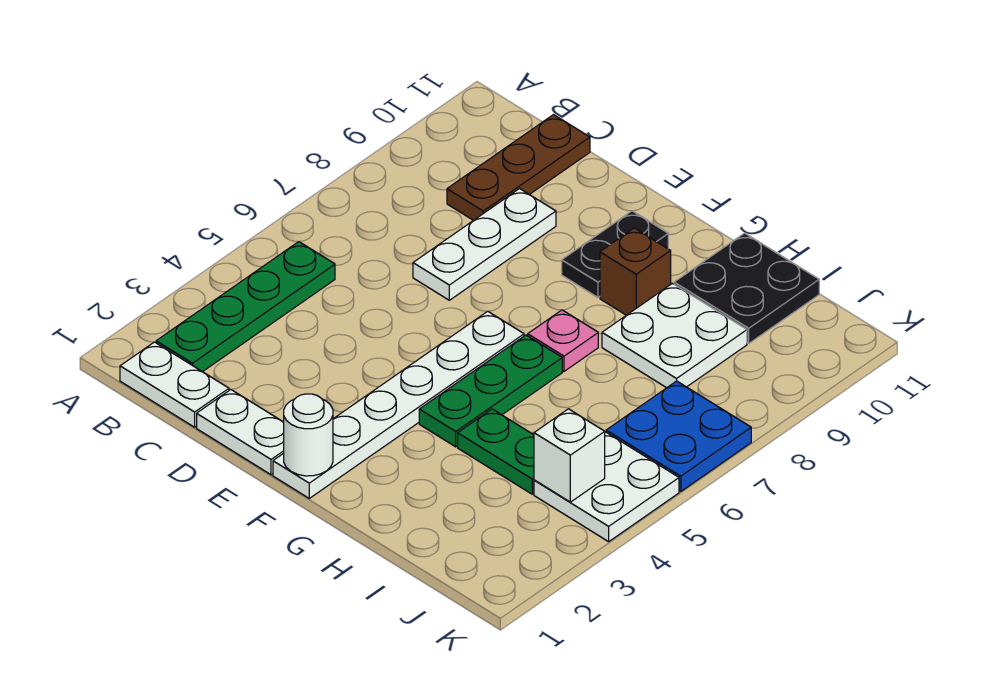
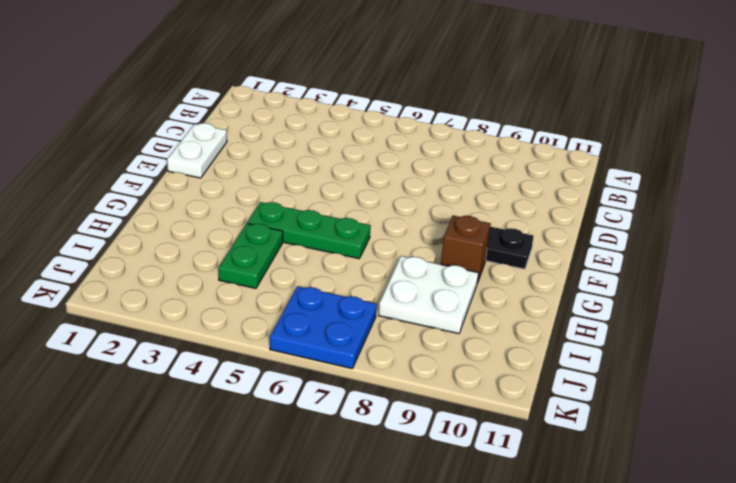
none -> white 1x2 plate [120,342,229,427]
none -> green 1x4 plate [156,242,335,372]
none -> brown 1x3 plate [447,115,590,220]

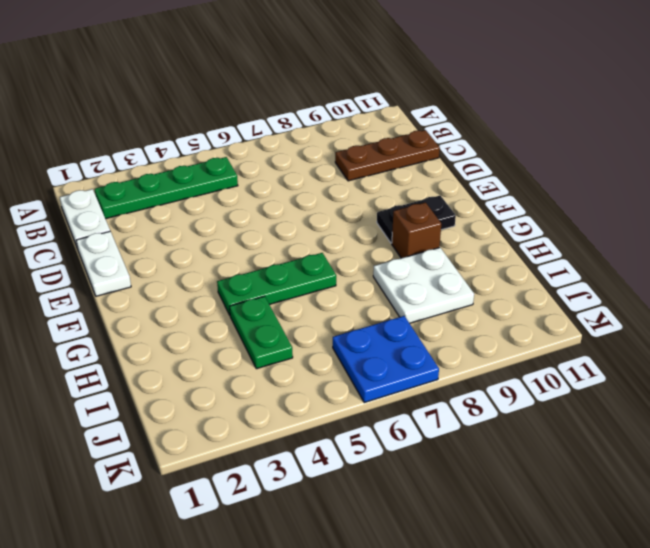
none -> white 1x3 plate [413,189,556,300]
none -> white 1x6 plate [273,311,524,498]
none -> pink 1x1 plate [528,310,598,371]

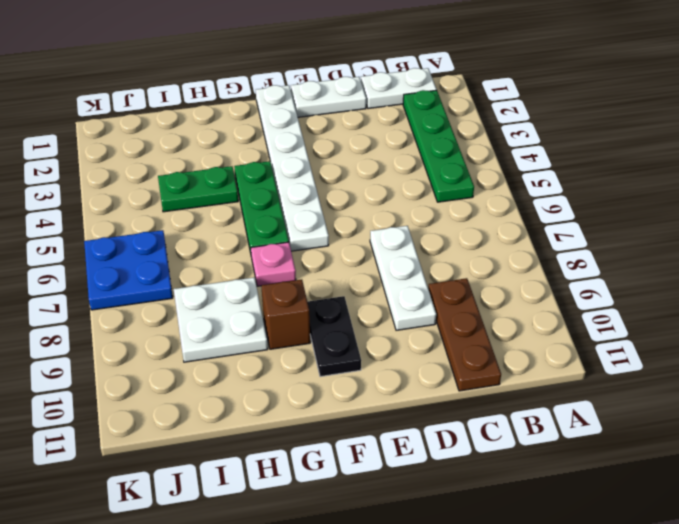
none -> black 2x2 plate [674,233,819,343]
none -> white 2x2 plate [534,432,679,542]
none -> white 1x1 round brick [284,394,333,476]

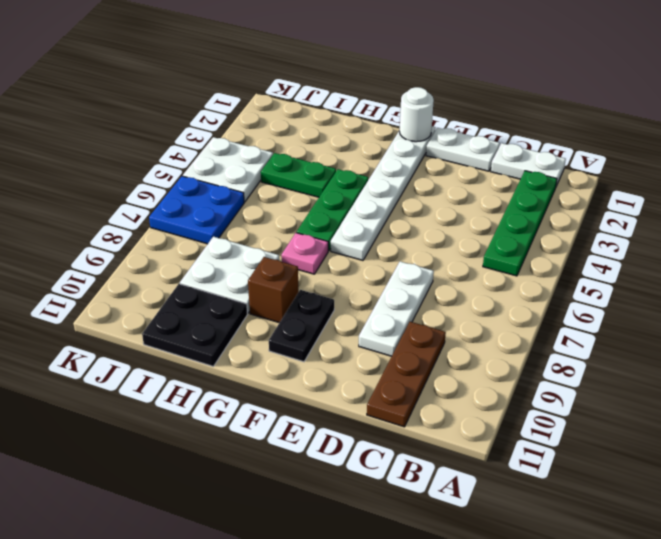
none -> white 1x1 brick [534,409,605,502]

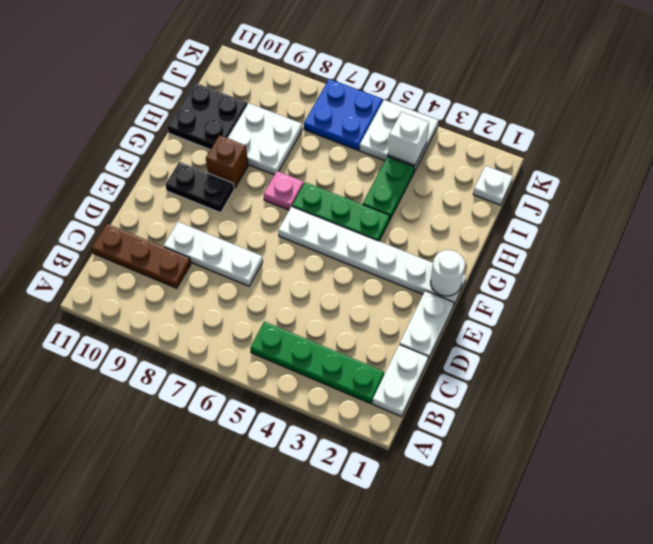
white 1x1 plate [473,166,513,205] -> none

